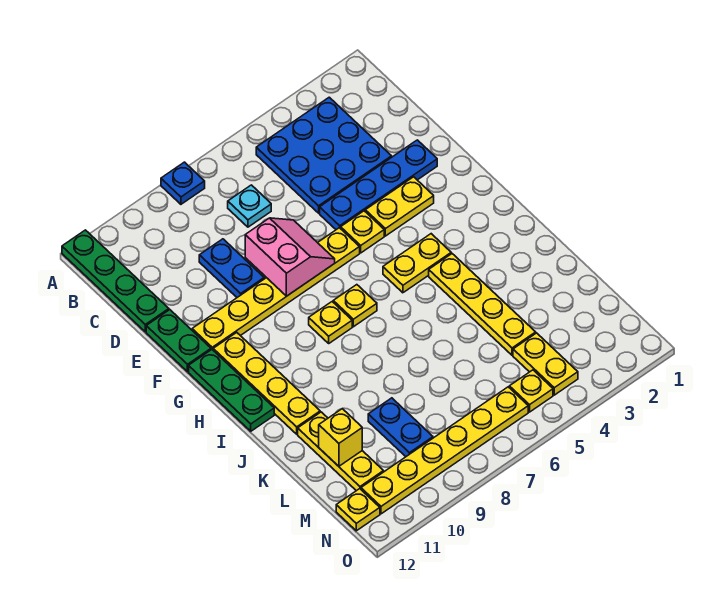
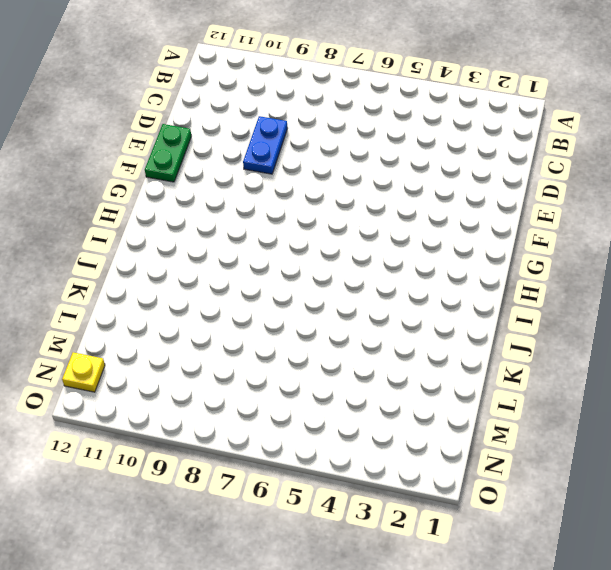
none -> blue 1x1 plate [161,162,205,204]
none -> green 1x4 plate [62,230,169,332]
none -> blue 3x3 plate [256,97,392,213]

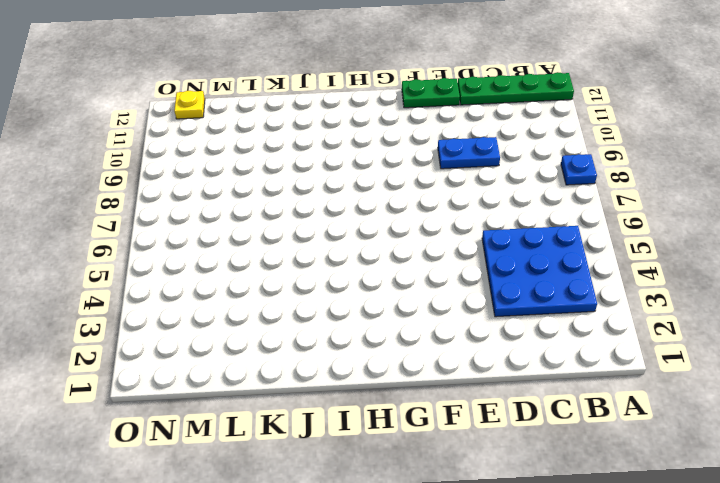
none -> cyan 1x1 plate [228,185,271,227]
none -> blue 1x4 plate [320,140,437,230]
none -> yellow 1x2 plate [365,177,434,236]

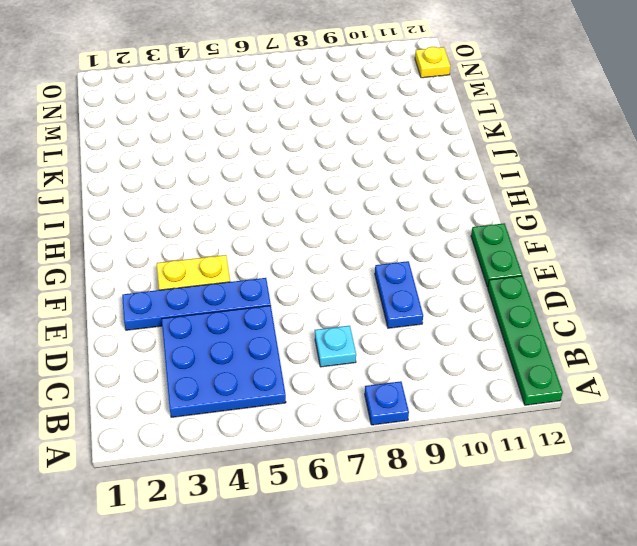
none -> yellow 1x1 plate [341,211,384,253]
none -> yellow 1x6 plate [192,228,360,350]
none -> yellow 1x4 plate [213,332,320,434]

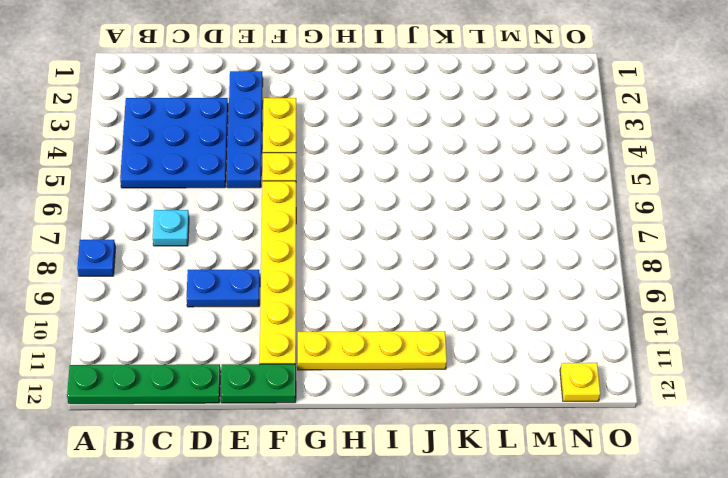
none -> green 1x3 plate [189,350,274,431]
none -> yellow 1x2 plate [383,234,451,293]
none -> yellow 1x1 plate [333,285,377,327]

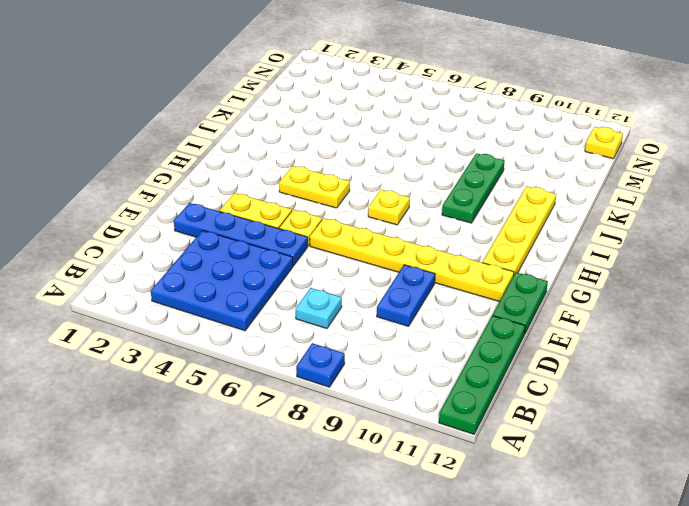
green 1x3 plate [442,153,505,223] -> green 1x3 plate moved to [189,350,274,431]
none -> yellow 1x1 plate [309,302,352,343]
none -> yellow 1x4 plate [429,254,536,355]
none -> yellow 1x3 plate [298,412,384,491]

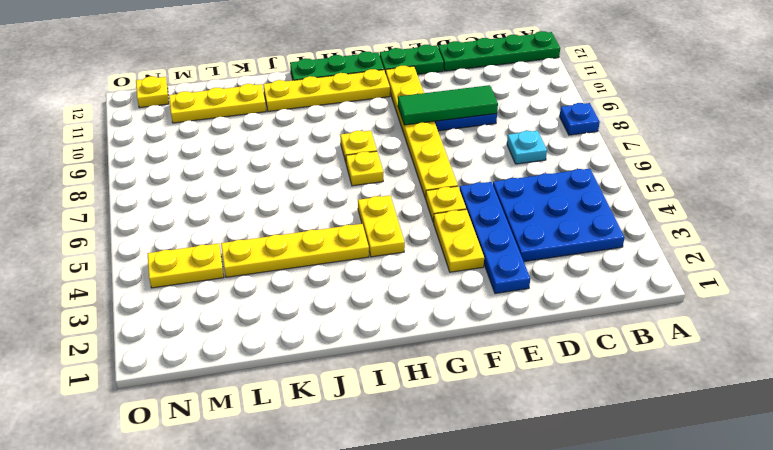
green 1x3 tile [398,85,498,125] -> none
none -> blue 1x2 plate [368,398,433,457]
none -> yellow 1x1 plate [509,370,553,412]
none -> yellow 1x6 plate [361,387,528,514]

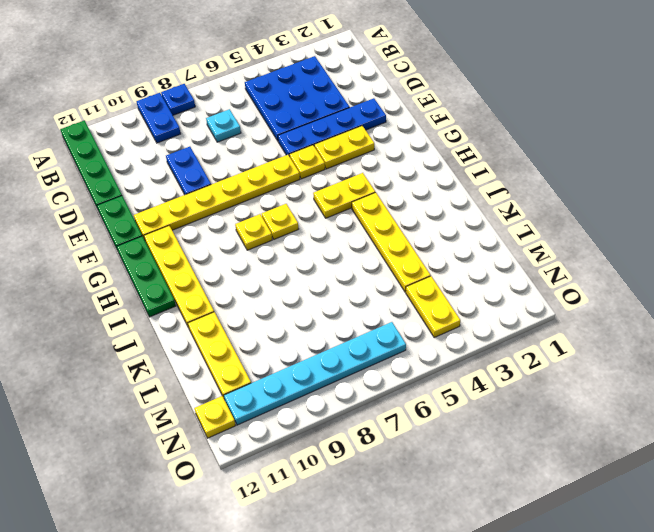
blue 1x2 plate [136,93,181,143] -> blue 1x2 plate moved to [368,398,433,457]
cyan 1x6 plate [224,322,406,425] -> yellow 1x6 plate [361,387,528,514]
none -> yellow 1x1 plate [509,370,553,412]
none -> pink 2x2 slope [245,218,335,296]
none -> yellow 1x1 brick [319,409,362,466]

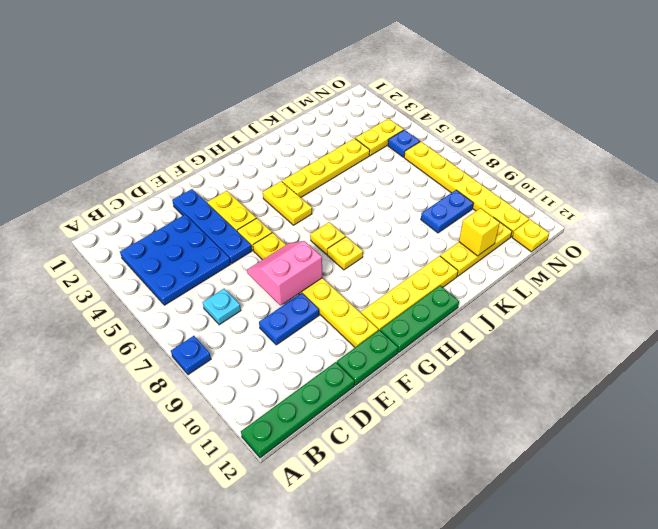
blue 1x1 plate [388,130,420,157] -> yellow 1x1 plate [509,370,553,412]

